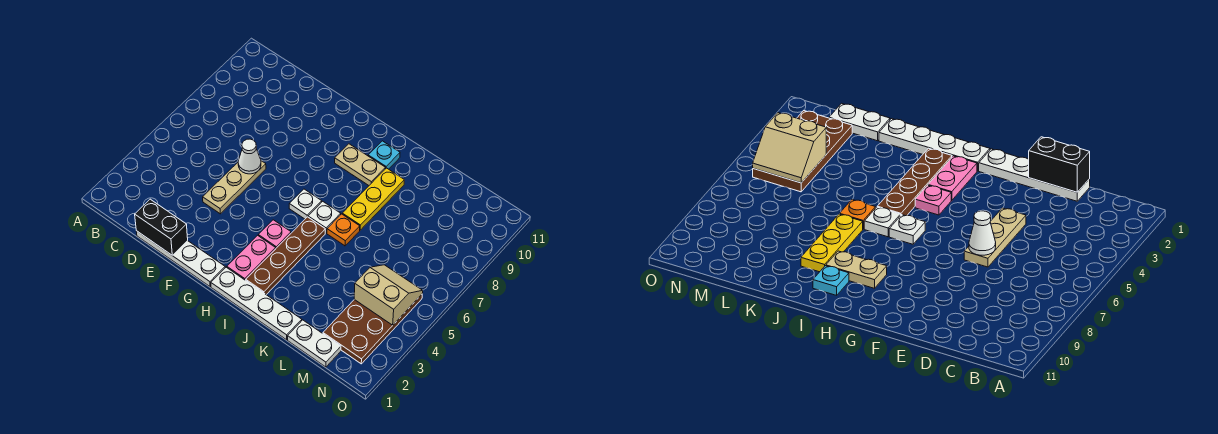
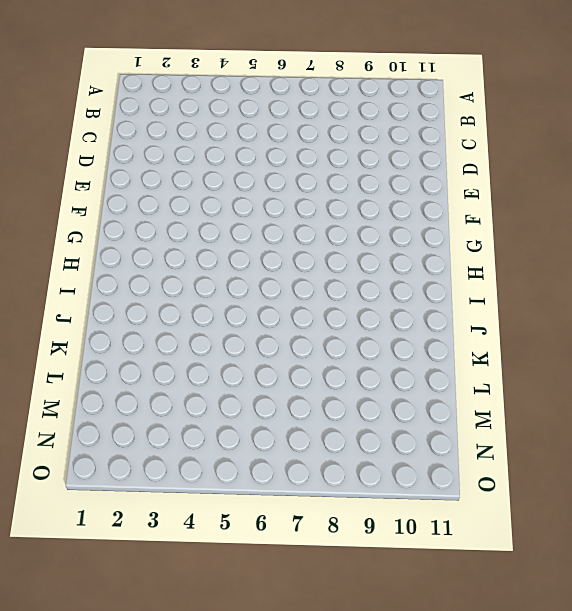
none -> white 1x4 plate [136,231,225,287]
none -> tan 1x3 plate [203,161,266,214]
none -> white 1x4 plate [211,267,302,340]

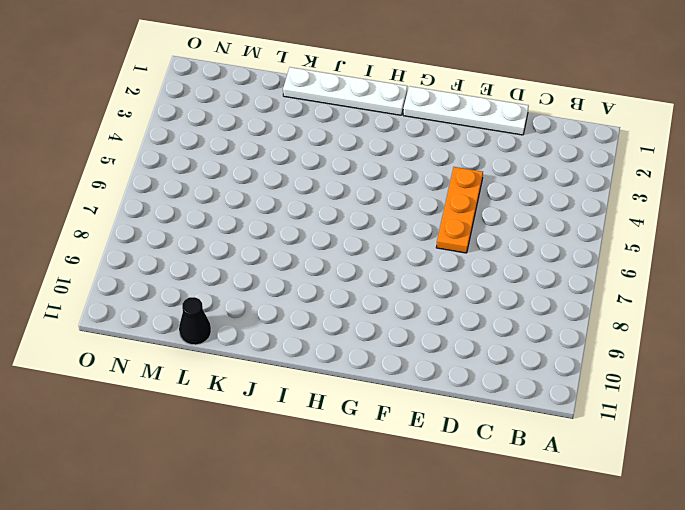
orange 1x3 plate [436,167,483,253] -> tan 1x3 plate [203,161,266,214]
black 1x1 cone [179,297,211,345] -> none
none -> pink 1x2 plate [227,235,276,280]
none -> pink 1x1 plate [258,220,291,248]
none -> white 1x1 plate [289,189,322,219]

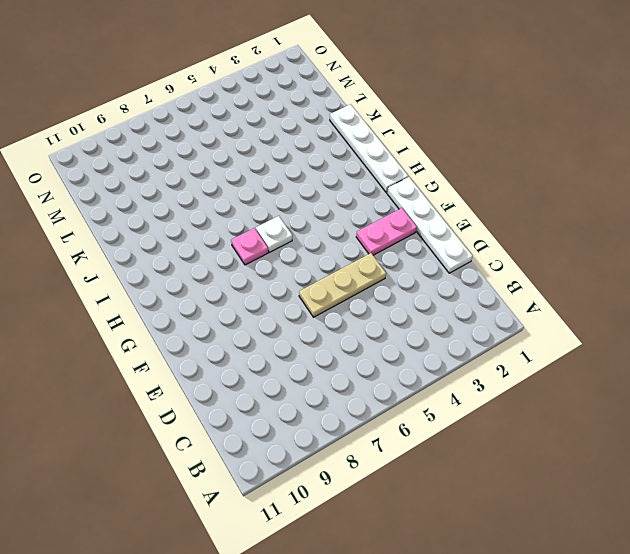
pink 1x2 plate [356,208,417,255] -> pink 1x2 plate moved to [227,235,276,280]
pink 1x1 plate [231,228,268,265] -> pink 1x1 plate moved to [258,220,291,248]
none -> tan 1x2 plate [335,144,385,185]
none -> brown 1x4 plate [246,217,325,295]
none -> white 1x1 plate [308,201,341,233]

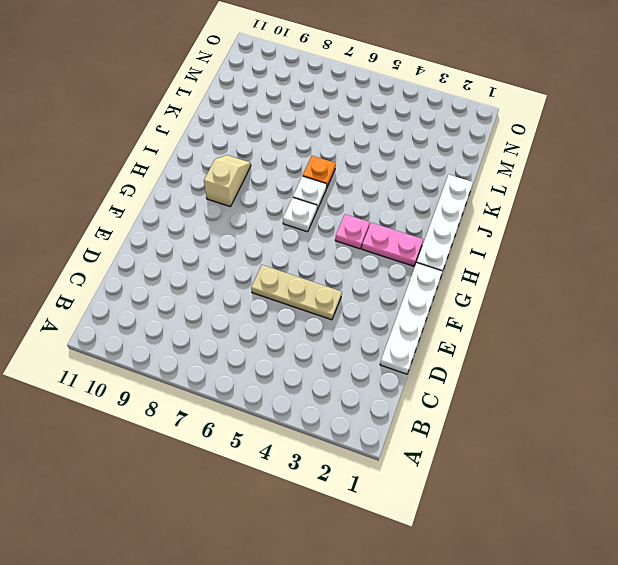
tan 1x2 slope [204,155,251,207] -> tan 1x2 plate [335,144,385,185]
none -> brown 1x4 plate [246,217,325,295]
none -> cyan 1x1 plate [368,141,400,169]
none -> yellow 1x3 plate [342,168,404,230]

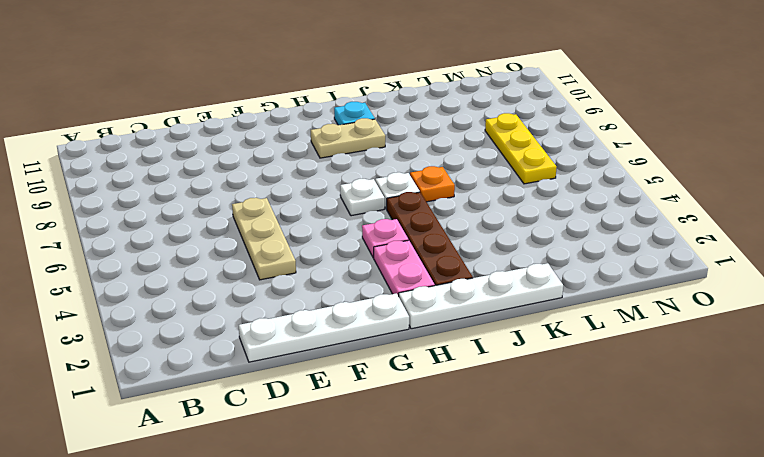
yellow 1x3 plate [485,113,557,184] -> yellow 1x3 plate moved to [342,168,404,230]
none -> white 1x2 plate [288,320,341,367]
none -> brown 2x4 plate [323,295,422,364]
none -> black 1x2 brick [135,199,188,255]

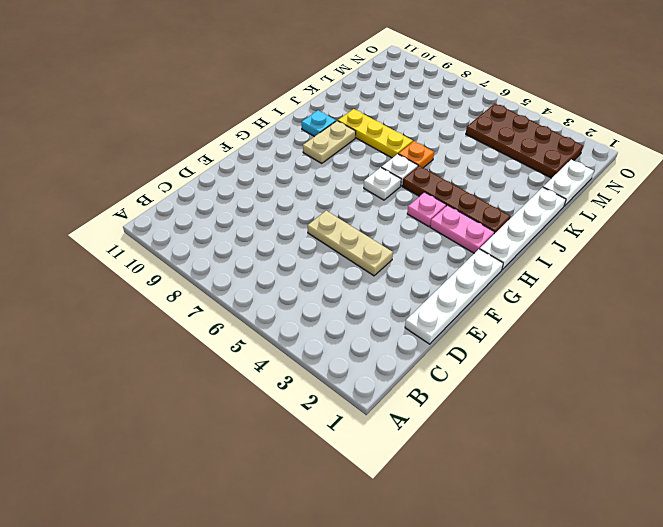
none -> black 1x2 brick [135,199,188,255]
none -> white 1x1 cone [238,139,261,174]
none -> tan 2x2 slope [354,265,423,325]

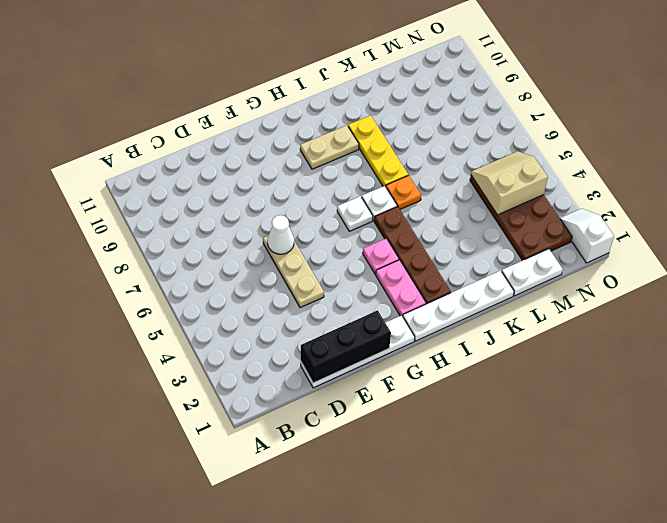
black 1x3 brick [301,310,391,383] -> black 1x2 brick [135,199,188,255]
white 1x2 slope [560,209,614,263] -> none
none -> cyan 1x1 plate [368,141,400,169]

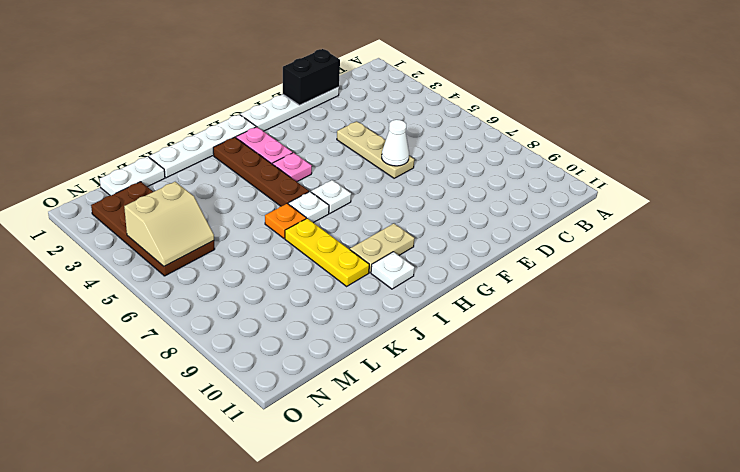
white 1x1 plate [371,252,415,289] -> cyan 1x1 plate [368,141,400,169]

